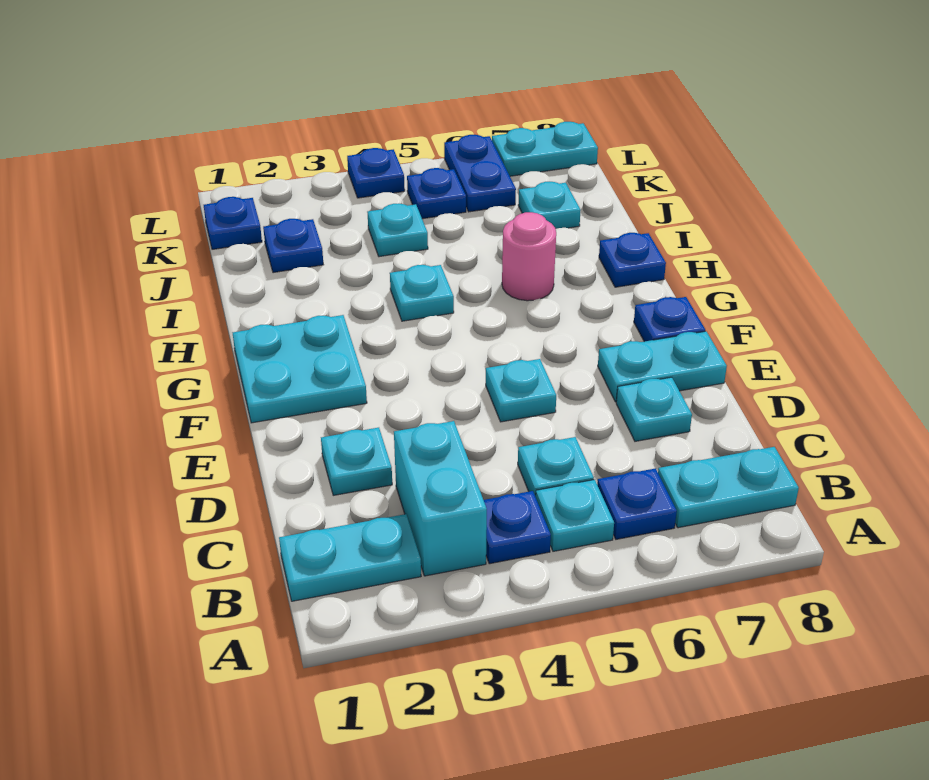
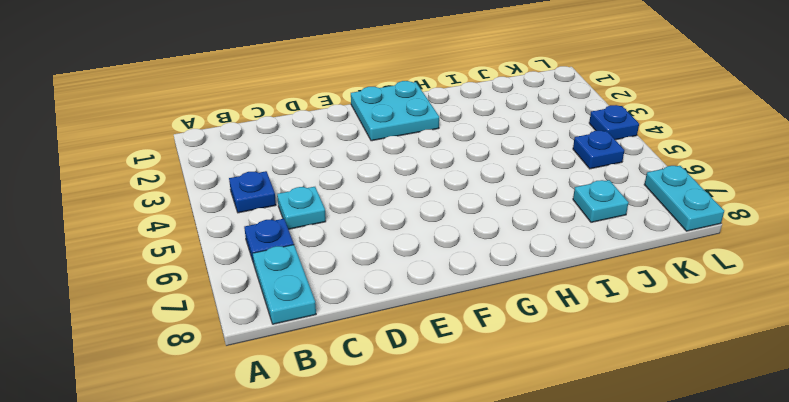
none -> cyan 1x2 plate [279,514,421,601]
none -> cyan 1x2 brick [394,421,487,576]
none -> cyan 1x1 plate [536,480,614,551]

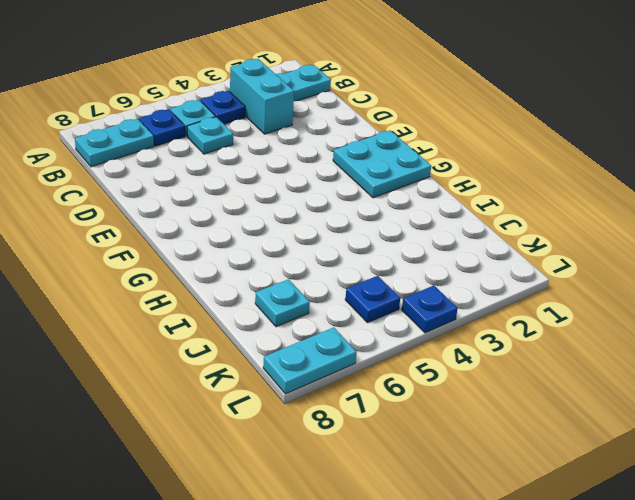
none -> cyan 1x1 plate [321,428,392,495]
none -> cyan 1x1 plate [616,377,692,441]
none -> cyan 1x1 plate [486,359,556,422]

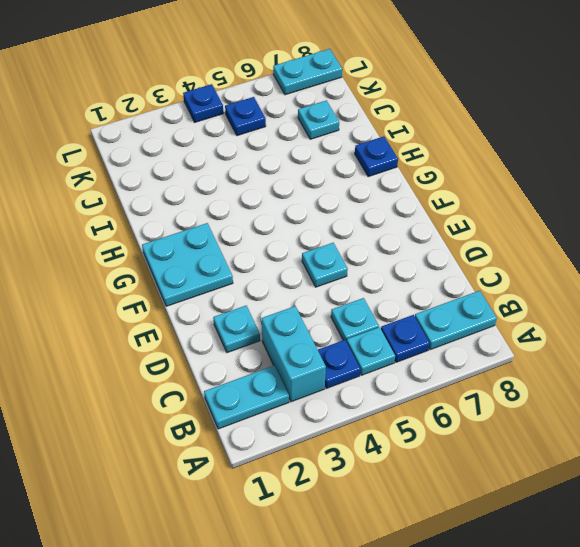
none -> cyan 1x1 plate [616,377,692,441]
none -> cyan 1x2 plate [598,331,727,402]
none -> blue 1x1 plate [634,297,705,342]

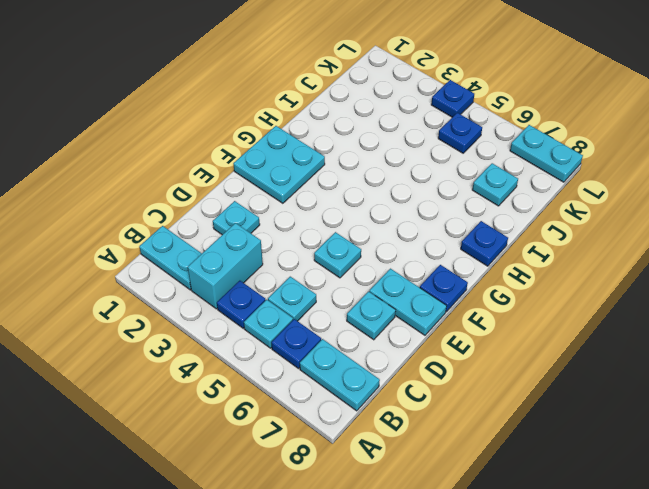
none -> cyan 1x1 plate [390,265,454,321]
none -> pink 1x1 round brick [502,212,556,301]
none -> blue 1x1 plate [263,219,323,273]

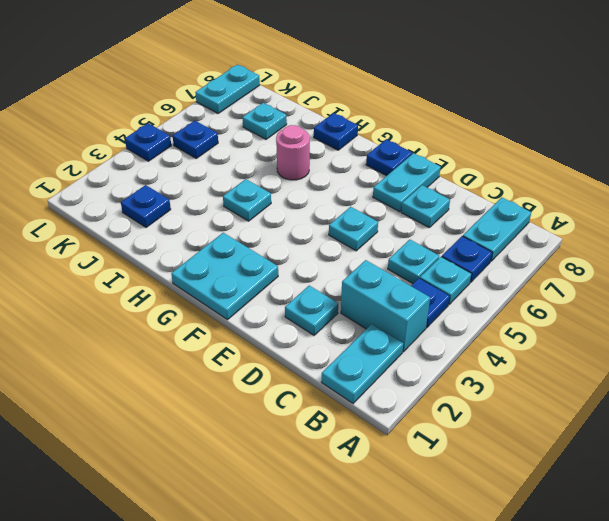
none -> cyan 1x1 plate [367,204,428,257]
none -> blue 1x1 plate [204,197,262,249]
none -> blue 1x2 plate [444,135,516,212]

